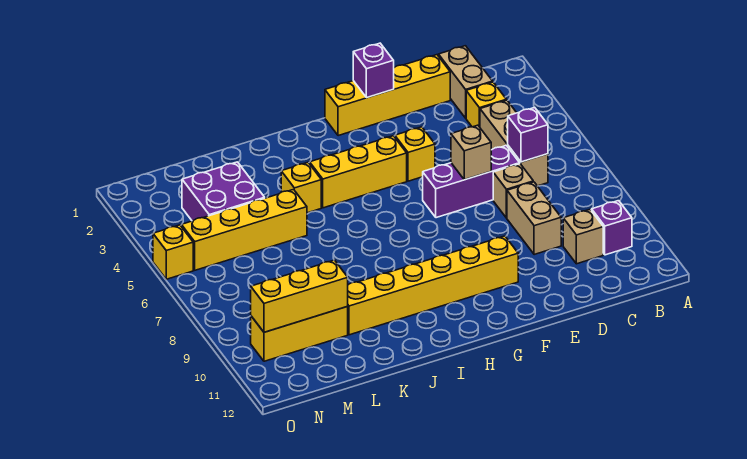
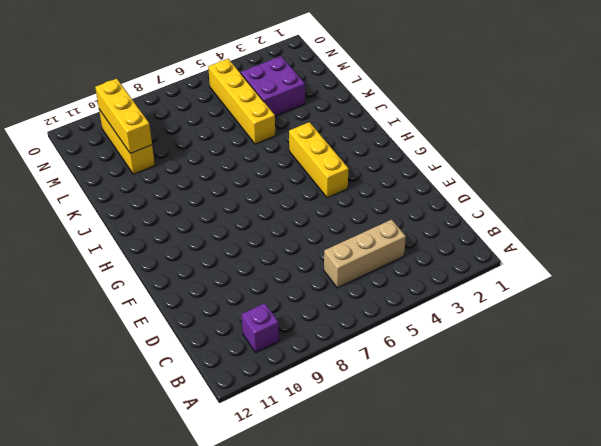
none -> tan 1x2 brick [438,46,493,118]
none -> yellow 1x1 brick [466,82,506,127]
none -> tan 1x1 brick [563,210,603,264]

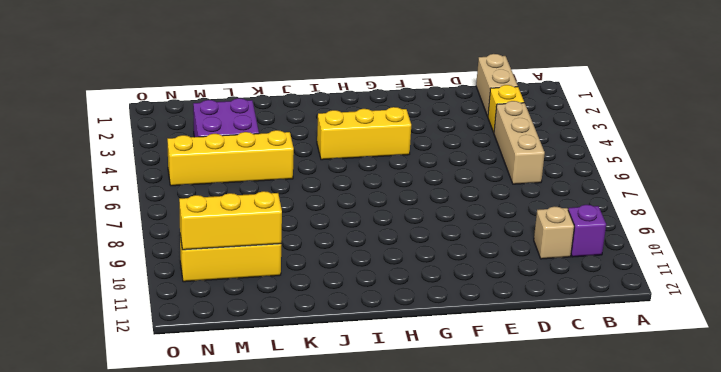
none -> yellow 1x4 brick [325,55,450,136]
none -> purple 1x3 brick [423,146,520,218]
none -> tan 1x1 brick [493,164,533,218]

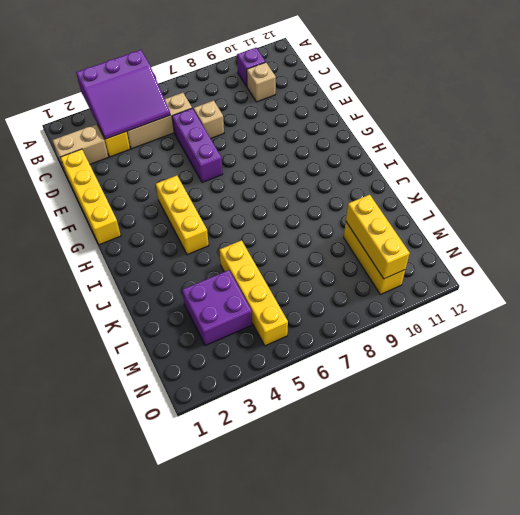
purple 3x3 slope [76,50,170,139] -> none
none -> tan 1x2 brick [507,182,561,255]
none -> yellow 1x1 brick [395,127,435,181]
none -> yellow 1x6 brick [347,236,518,335]

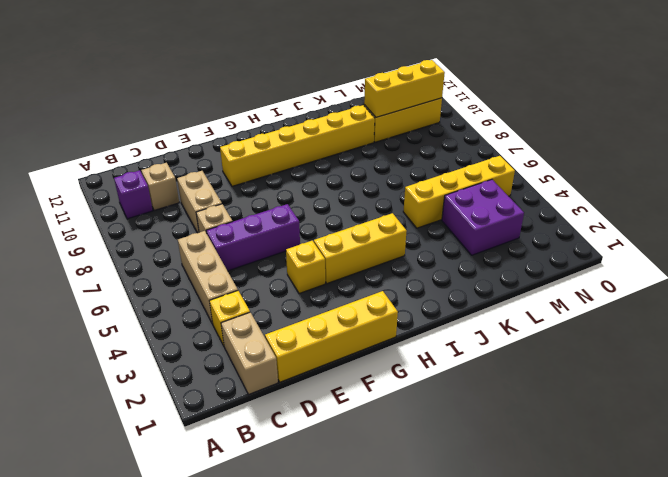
none -> yellow 1x1 brick [281,163,321,213]
none -> yellow 1x1 brick [153,225,193,279]
none -> purple 1x1 brick [508,107,548,162]

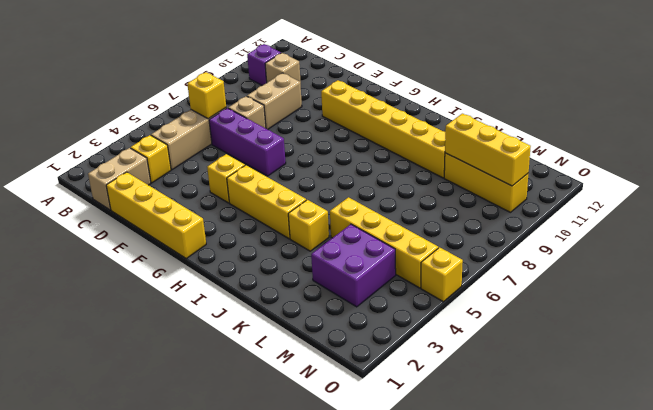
yellow 1x1 brick [187,72,226,119] -> purple 1x1 brick [508,107,548,162]
none -> tan 1x1 brick [451,125,491,180]
none -> purple 1x1 brick [353,43,394,98]

